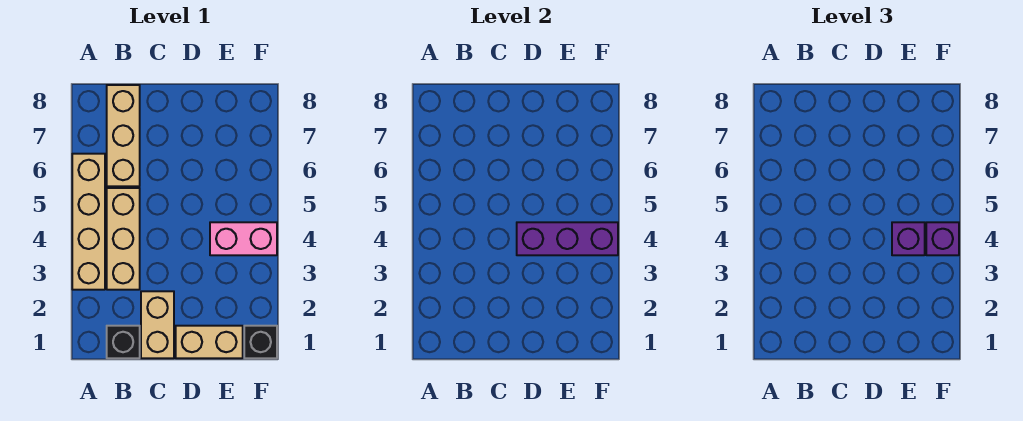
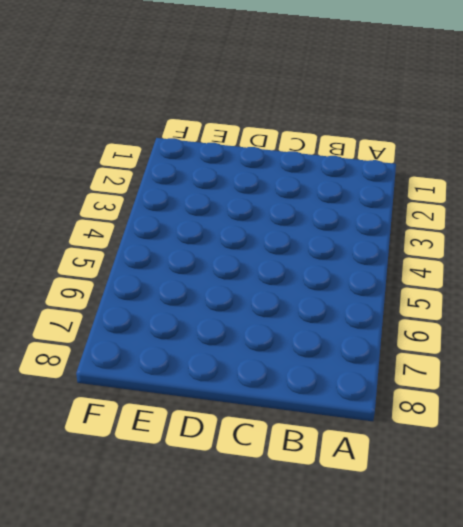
none -> tan 1x4 brick [72,154,105,290]
none -> black 1x1 brick [107,326,140,358]

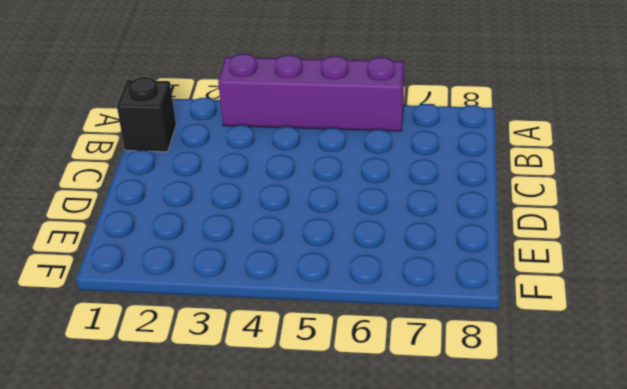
purple 1x4 brick [218,54,404,131] -> tan 1x4 brick [72,154,105,290]
none -> tan 1x3 brick [107,188,140,290]
none -> tan 1x3 brick [107,85,140,186]

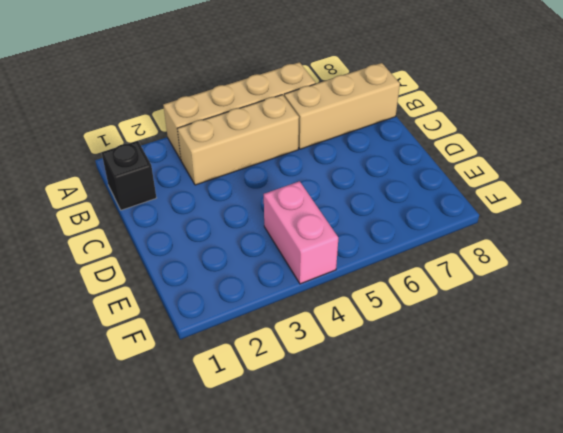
none -> tan 1x2 brick [141,291,174,358]
none -> tan 1x2 brick [176,326,243,358]

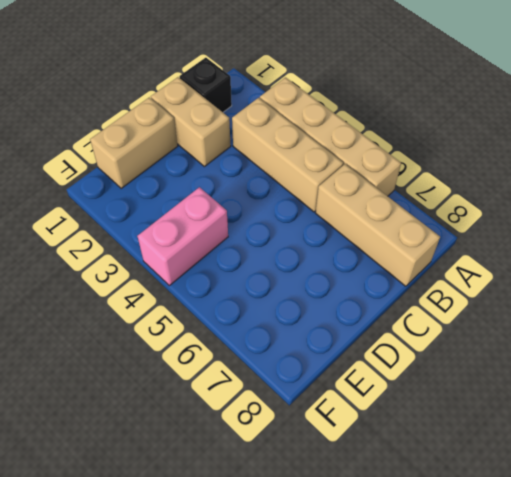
none -> black 1x1 brick [244,326,277,358]
none -> purple 1x3 brick [517,222,618,255]

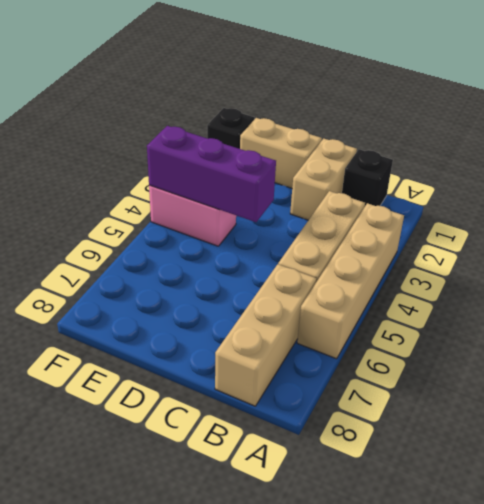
none -> purple 1x1 brick [892,222,925,255]
none -> purple 1x1 brick [926,222,959,255]

